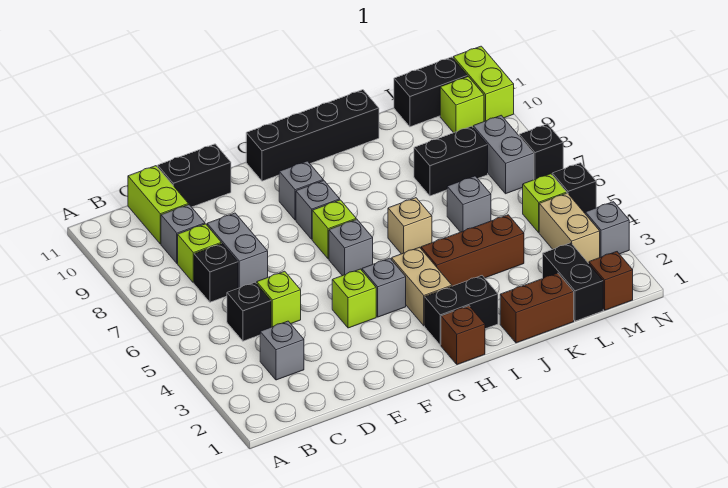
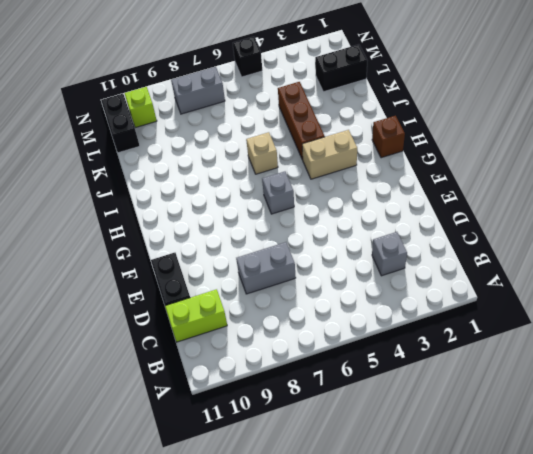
none -> black 1x1 brick [227,282,271,341]
none -> black 1x1 brick [194,243,238,302]
none -> lime 1x1 brick [178,224,221,283]
none -> grey 1x1 brick [161,205,205,263]

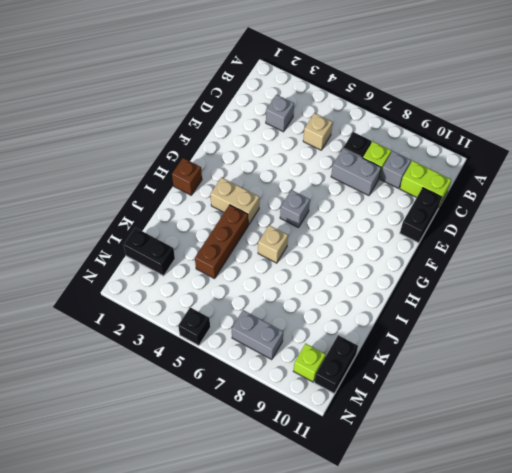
tan 1x1 brick [303,113,333,150] -> black 1x1 brick [227,282,271,341]
none -> lime 1x1 brick [257,271,301,327]
none -> lime 1x1 brick [332,269,376,328]
none -> grey 1x1 brick [362,258,406,317]
none -> lime 1x1 brick [312,200,356,259]

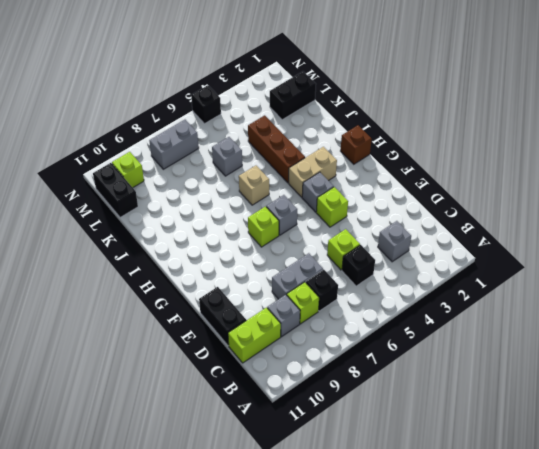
none -> grey 1x1 brick [296,180,340,239]
none -> grey 1x1 brick [279,161,323,220]
none -> black 1x4 brick [246,90,379,181]
none -> black 1x2 brick [425,276,498,345]

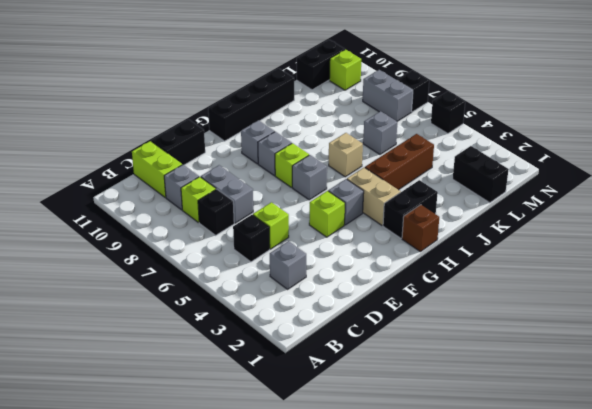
none -> brown 1x2 brick [500,273,574,343]
none -> black 1x2 brick [414,126,488,196]
none -> brown 1x1 brick [589,252,633,310]
none -> tan 1x2 brick [539,193,600,263]

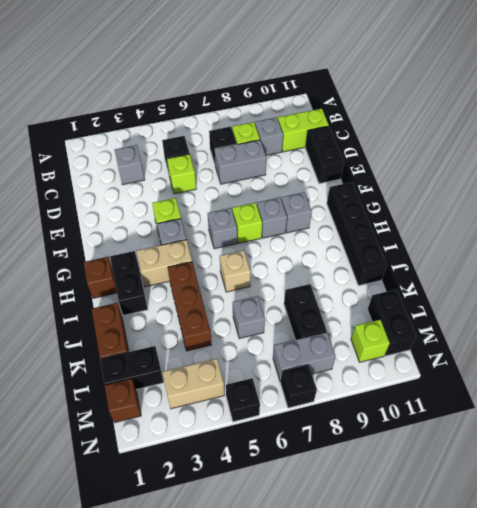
none -> lime 1x1 brick [523,174,567,232]
none -> grey 1x1 brick [585,202,629,257]
none -> lime 1x2 brick [453,46,514,121]

